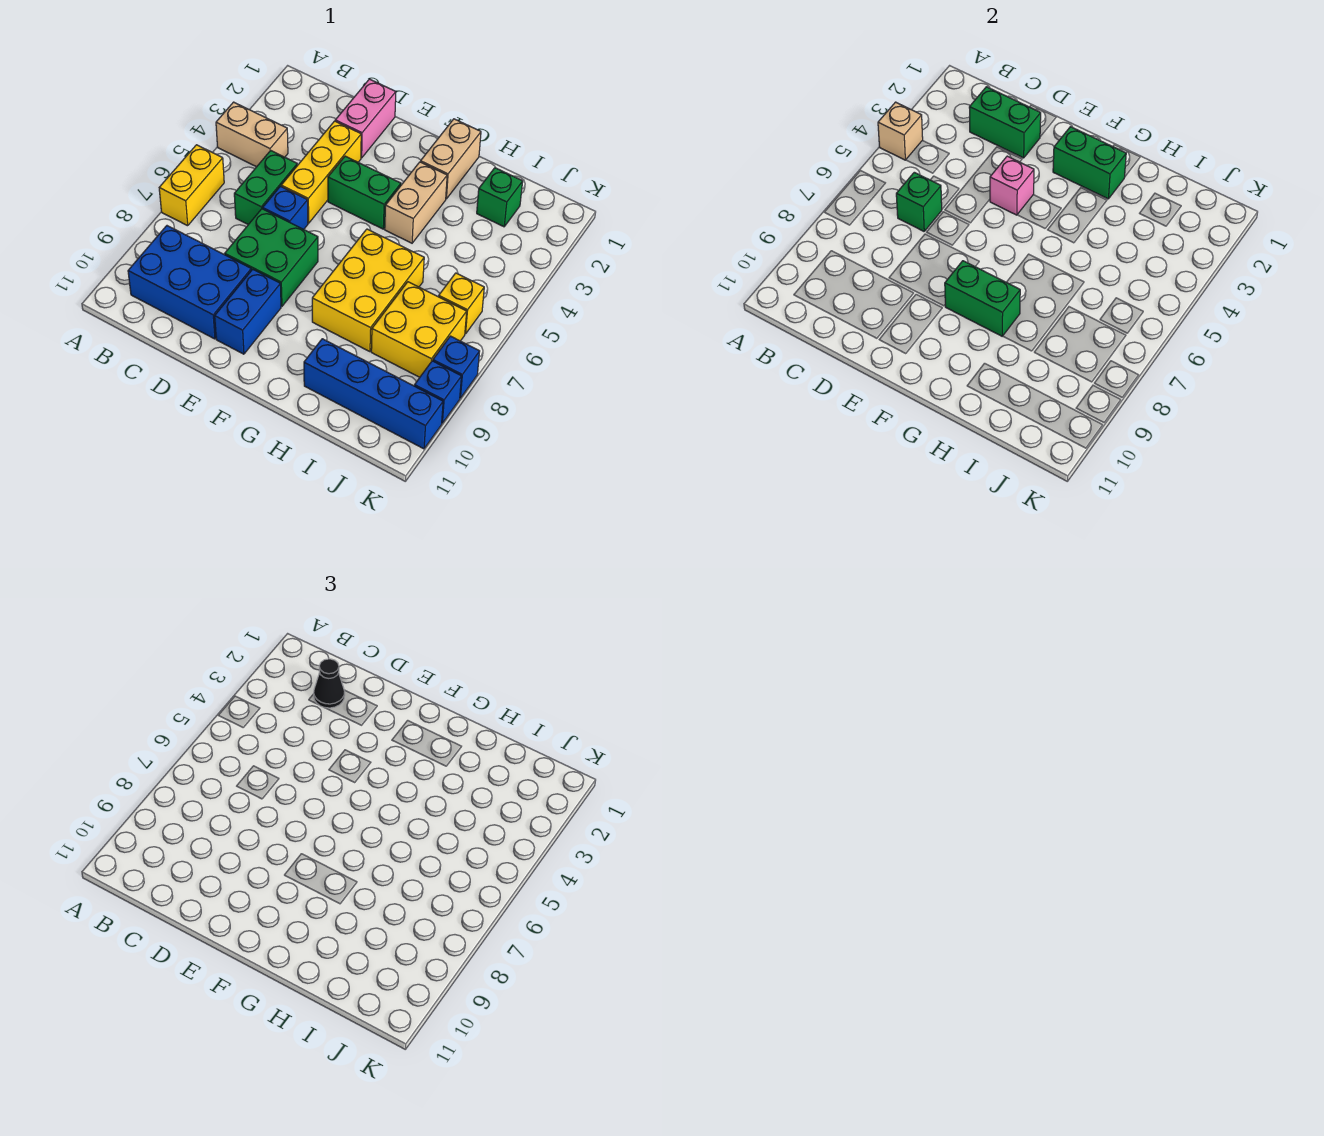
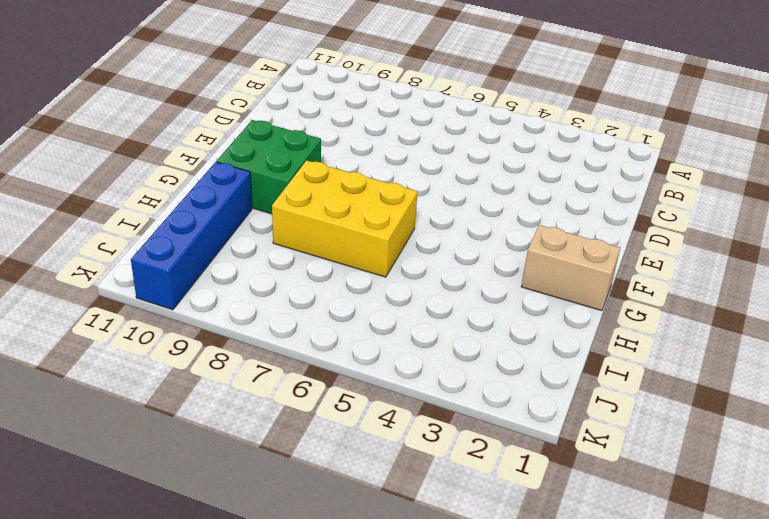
green 2x2 brick [216,120,321,214] -> green 2x2 brick moved to [225,209,318,306]
none -> tan 1x2 brick [216,102,288,167]
none -> yellow 1x2 brick [159,145,224,226]
none -> blue 2x3 brick [128,226,251,339]

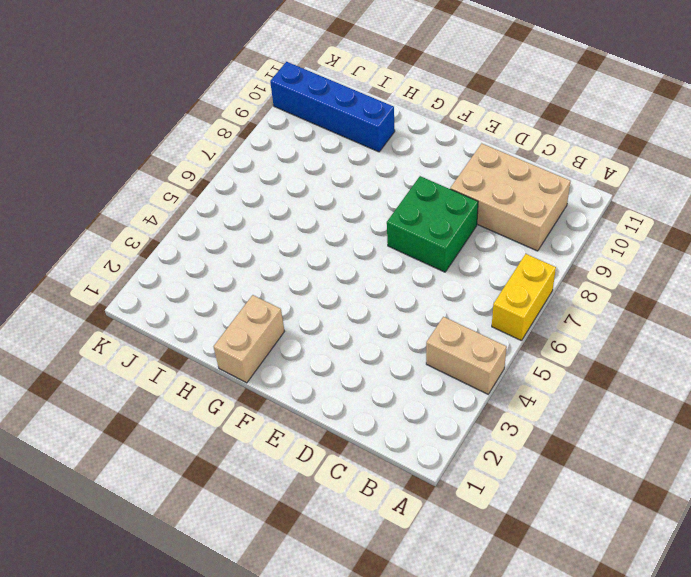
tan 2x3 brick [450,143,571,251] -> blue 2x3 brick [128,226,251,339]
none -> green 1x2 brick [234,150,297,225]
none -> pink 1x2 brick [335,79,396,158]
none -> yellow 1x3 brick [281,121,361,223]

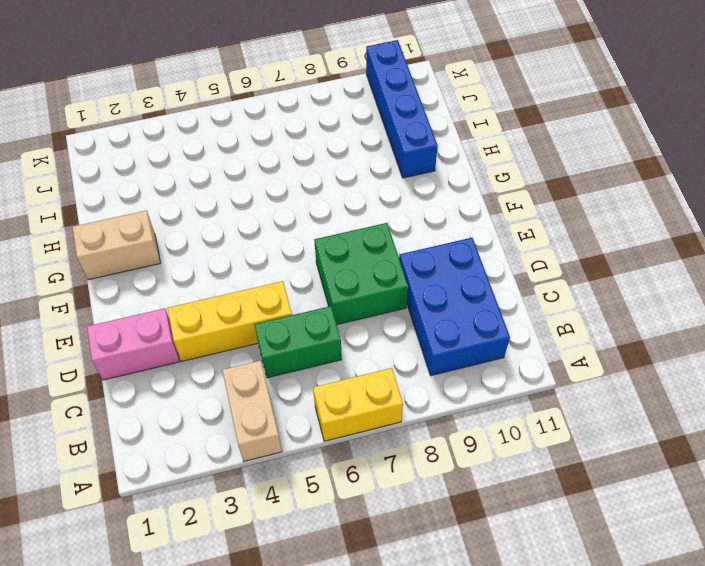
none -> blue 1x1 brick [263,186,308,229]
none -> green 1x2 brick [328,156,401,229]
none -> blue 1x2 brick [215,269,281,354]

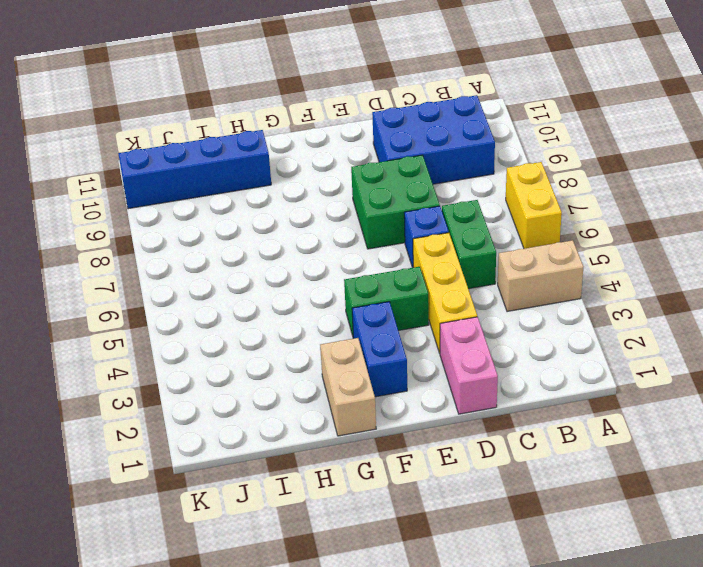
blue 1x2 brick [352,302,407,397] -> blue 1x2 brick moved to [215,269,281,354]
none -> tan 1x2 brick [385,162,447,243]
none -> yellow 2x3 brick [312,229,424,352]
none -> green 1x1 brick [477,168,523,227]

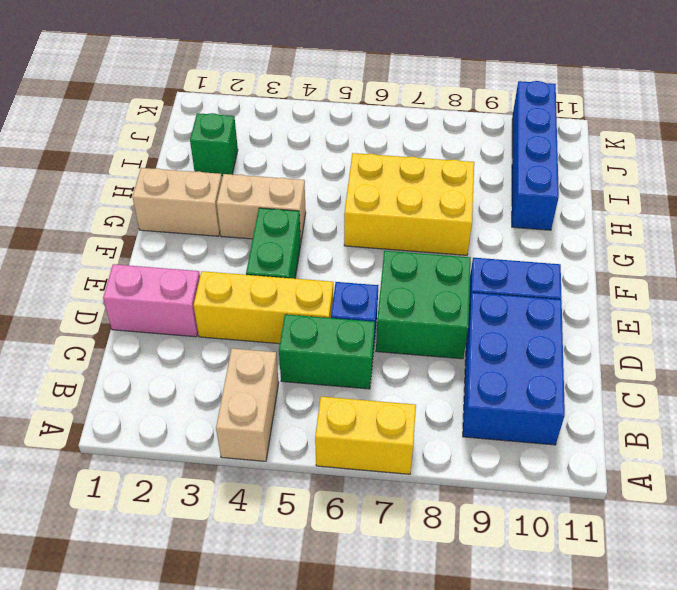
none -> yellow 2x2 brick [371,282,467,377]
none -> yellow 1x1 brick [439,273,484,334]
none -> blue 1x1 brick [433,336,480,398]

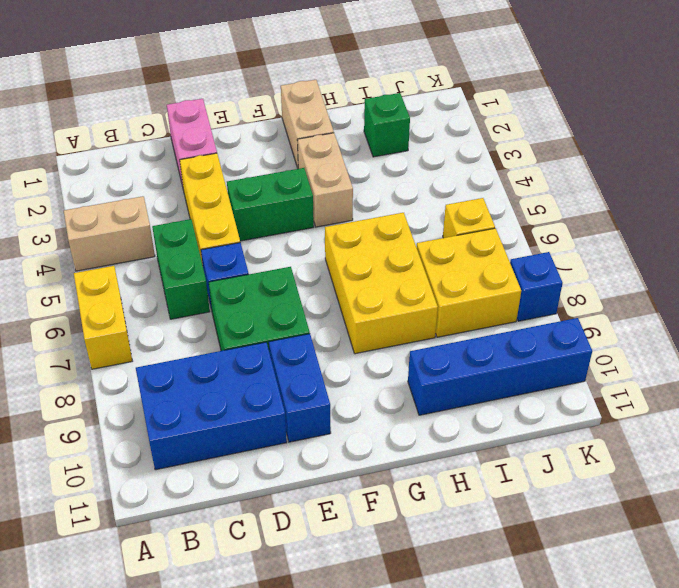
none -> blue 1x1 brick [414,361,462,423]
none -> tan 1x1 brick [878,102,923,160]
none -> green 1x2 brick [969,87,1041,158]

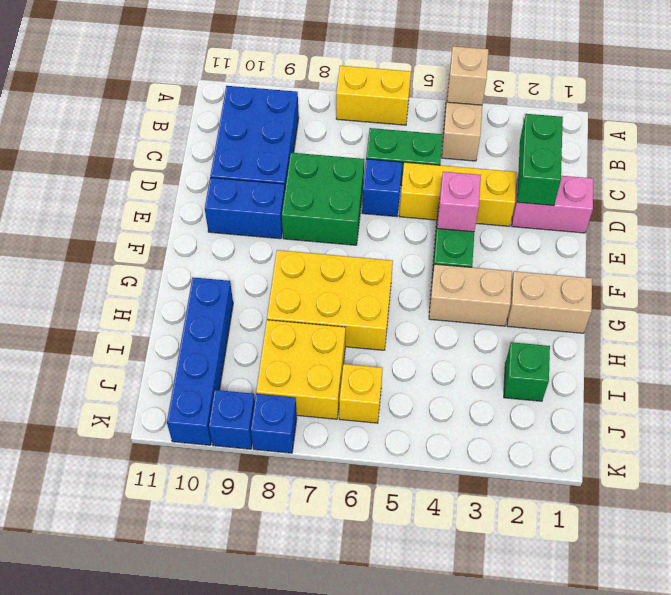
none -> green 1x1 brick [896,172,942,231]
none -> green 1x2 brick [1053,127,1126,199]
none -> green 1x2 brick [945,261,1020,336]

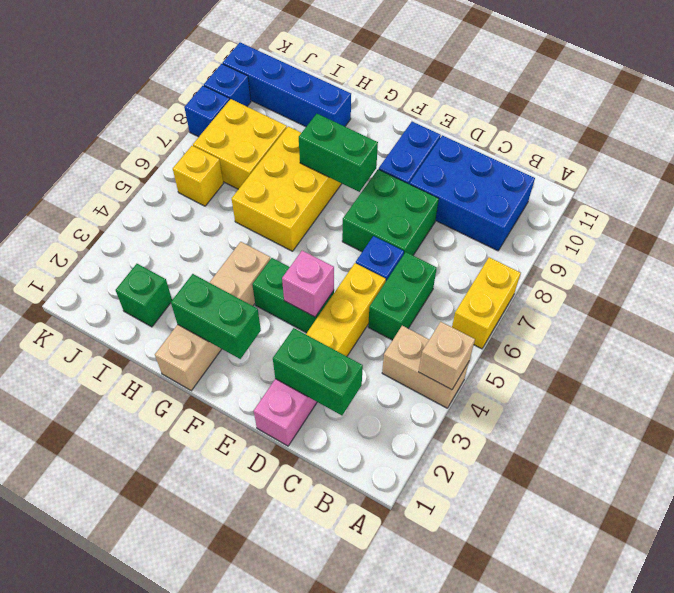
none -> green 1x1 brick [896,172,942,231]
none -> black 1x1 cone [314,659,345,708]

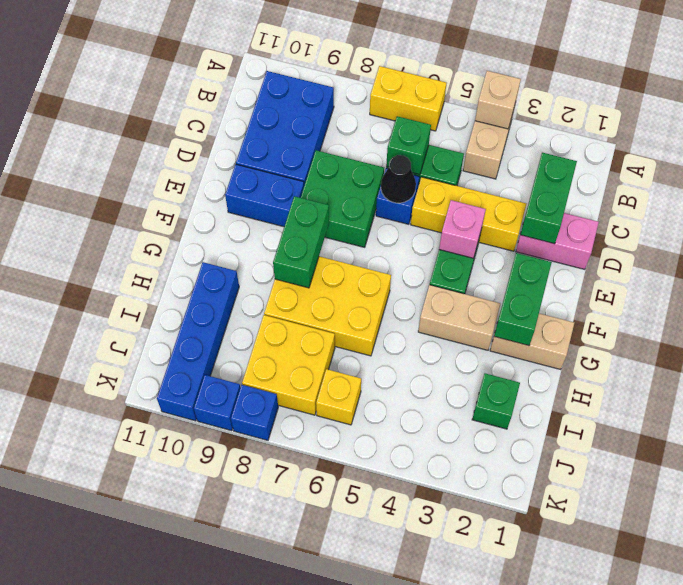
black 1x1 cone [381,155,416,203] -> black 1x1 cone moved to [314,659,345,708]

